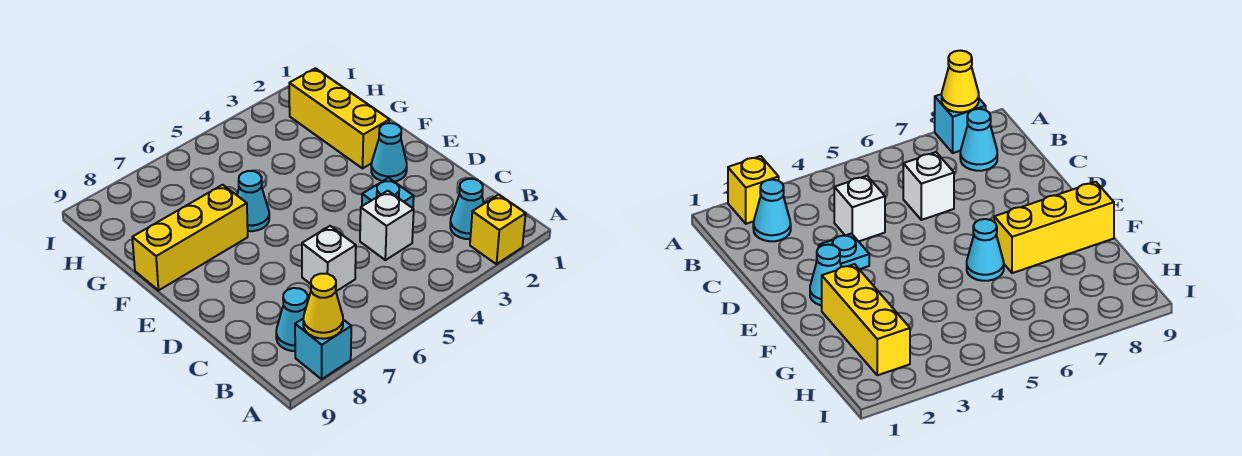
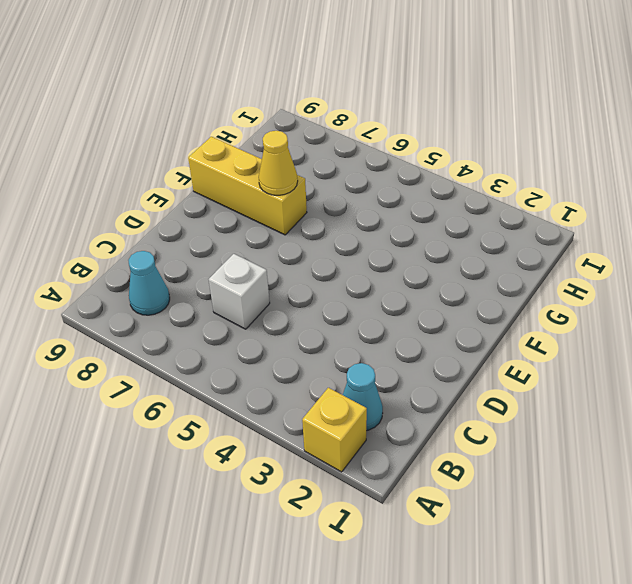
yellow 1x1 cone [259,131,298,195] -> yellow 1x1 cone moved to [303,274,343,339]
none -> cyan 1x1 brick [295,319,351,379]
none -> white 1x1 brick [360,191,414,260]
none -> cyan 1x1 plate [362,178,414,207]

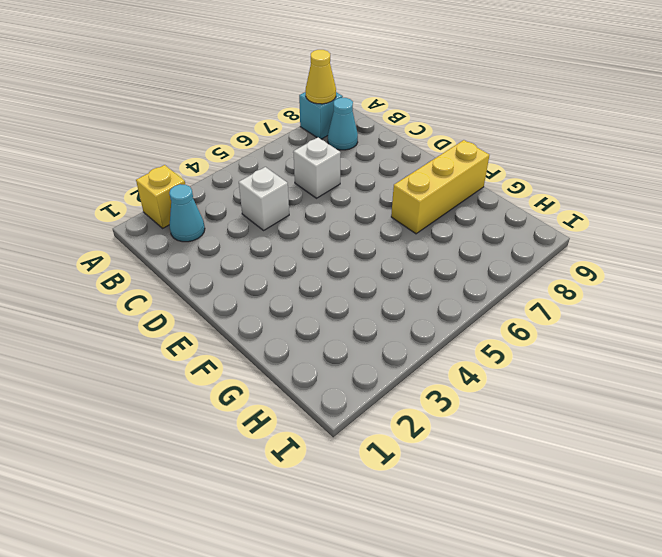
none -> cyan 1x1 plate [362,178,414,207]
none -> cyan 1x1 cone [371,123,407,182]
none -> yellow 1x3 brick [289,68,389,168]

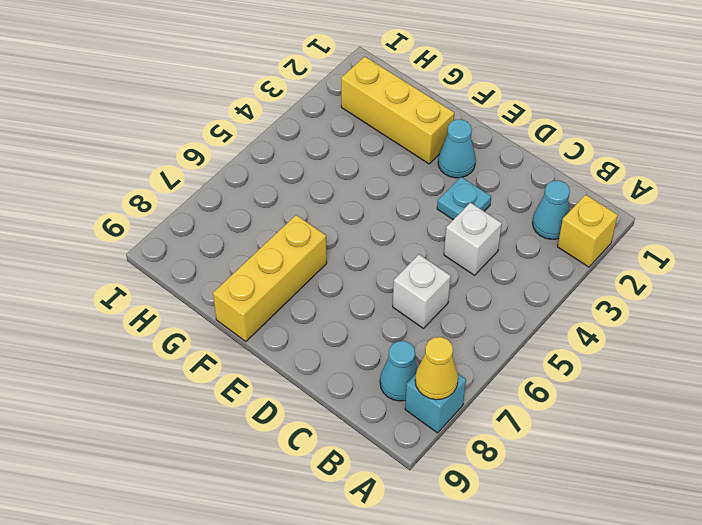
none -> cyan 1x1 cone [237,171,269,231]

